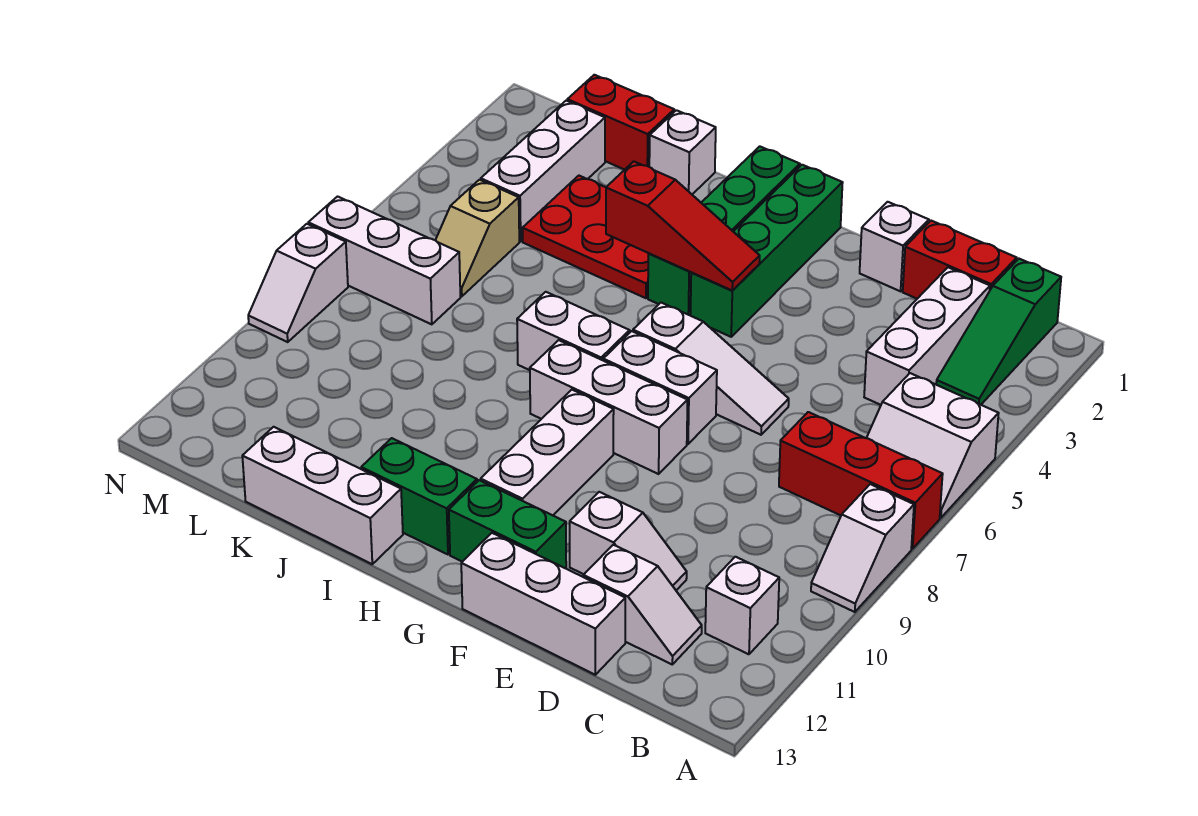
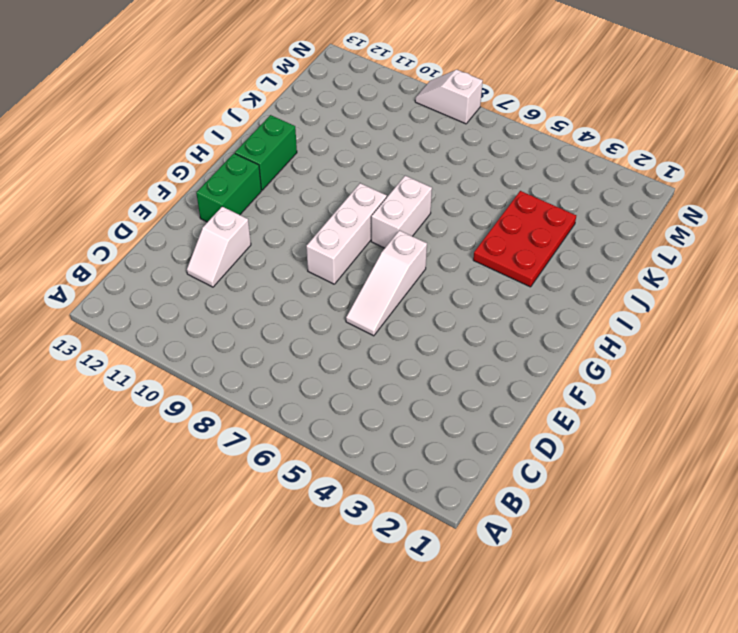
none -> white 2x2 slope [867,373,999,518]
none -> red 1x3 brick [779,412,943,549]
none -> white 1x2 slope [811,484,914,612]

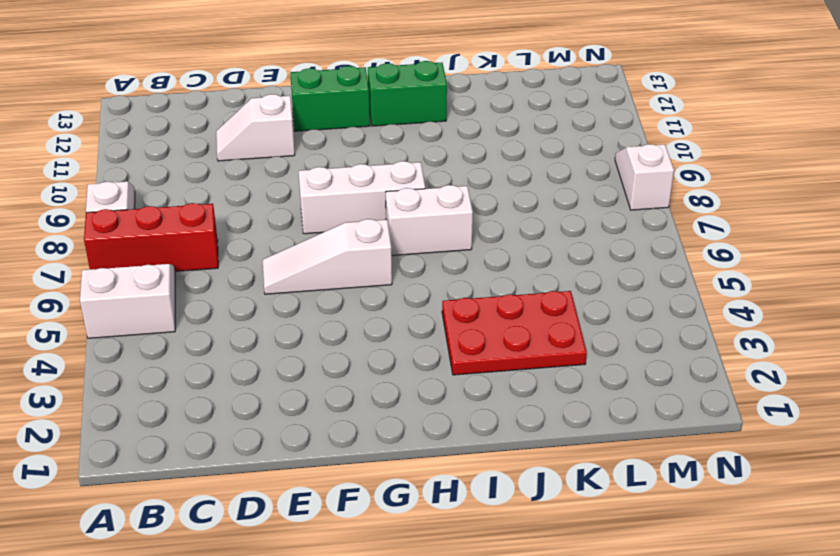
none -> green 1x3 slope [936,259,1061,405]
none -> white 1x1 brick [705,557,779,654]
none -> red 1x2 brick [903,221,1017,299]

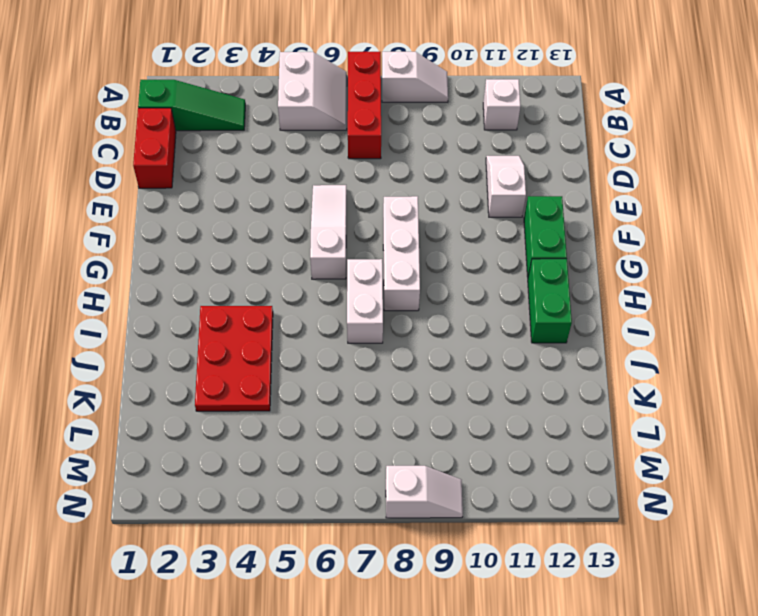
none -> white 1x3 brick [864,267,990,405]
none -> white 1x2 slope [583,545,702,664]
none -> white 1x3 brick [461,533,625,675]

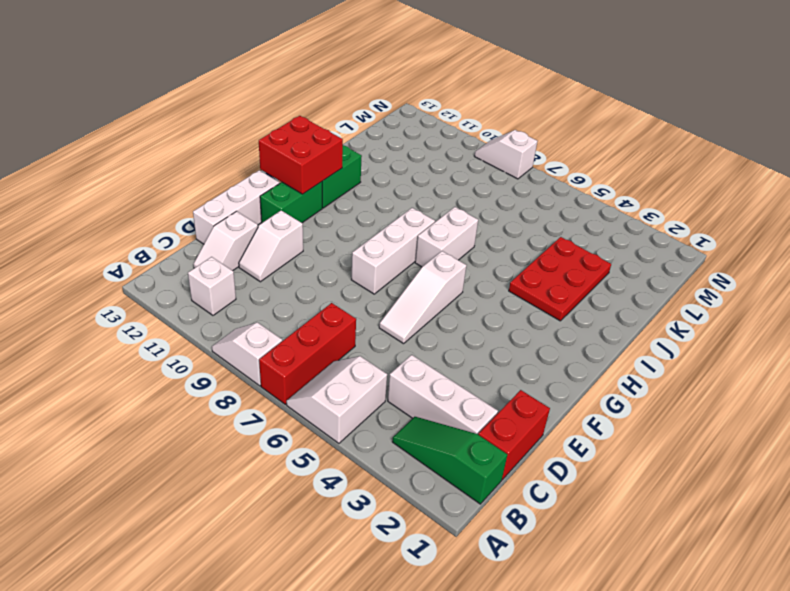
red 2x2 brick [259,116,343,194] -> none
none -> white 1x1 brick [860,202,929,291]
none -> white 1x2 brick [603,331,717,444]
none -> green 1x4 brick [691,165,843,337]

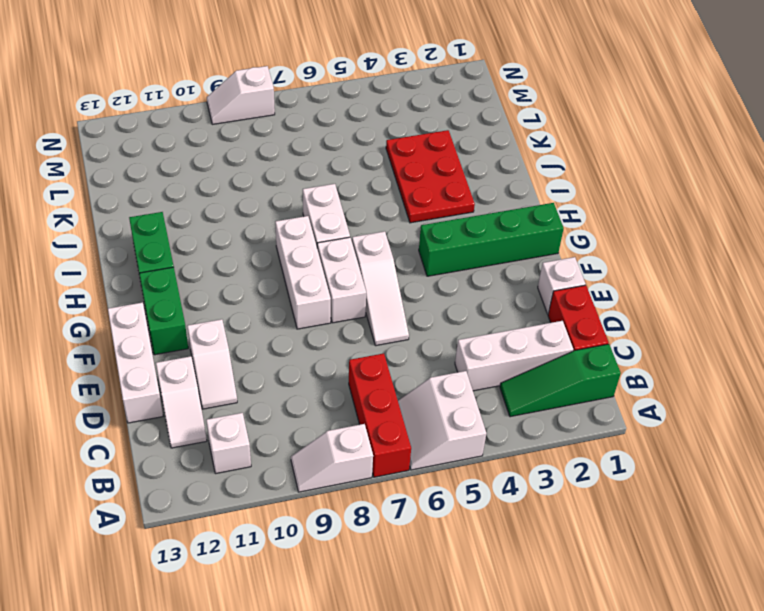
none -> white 1x3 brick [481,390,614,515]
none -> green 1x4 brick [648,146,800,316]
none -> white 1x3 brick [242,427,403,564]

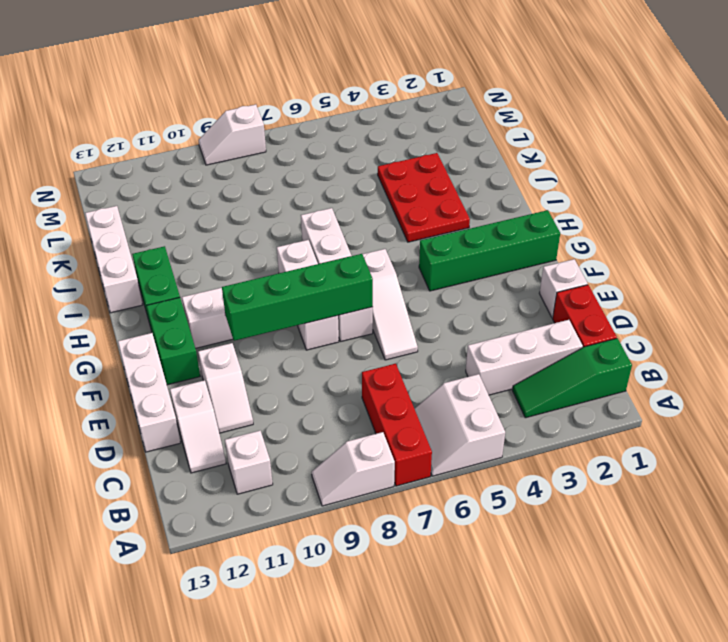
green 1x4 brick [222,254,373,341] -> green 1x4 brick moved to [648,146,800,316]
none -> white 1x1 brick [649,110,716,194]
none -> red 1x2 brick [567,75,674,170]
none -> white 1x3 brick [481,101,605,241]

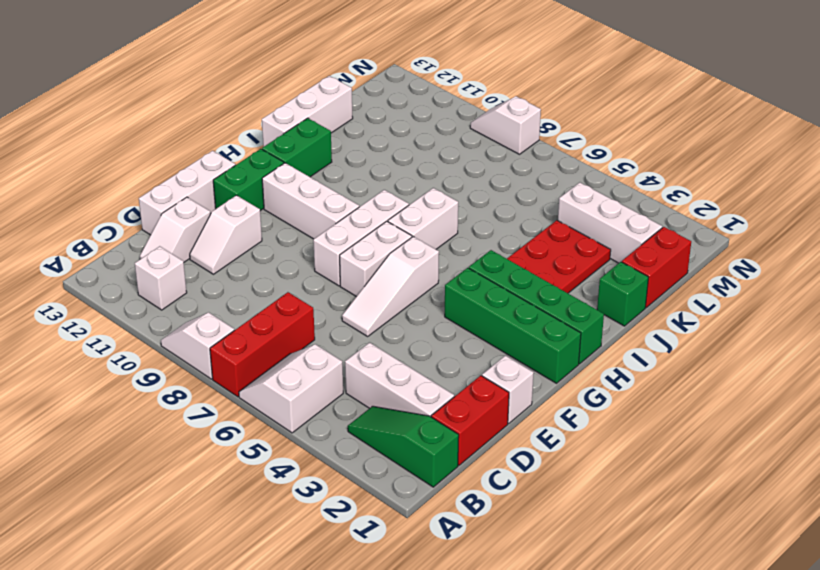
green 1x1 brick [597,262,649,326] -> white 1x1 brick [649,110,716,194]
none -> tan 1x2 slope [435,180,519,296]
none -> white 1x3 brick [308,197,460,324]
none -> red 1x3 slope [606,161,760,291]

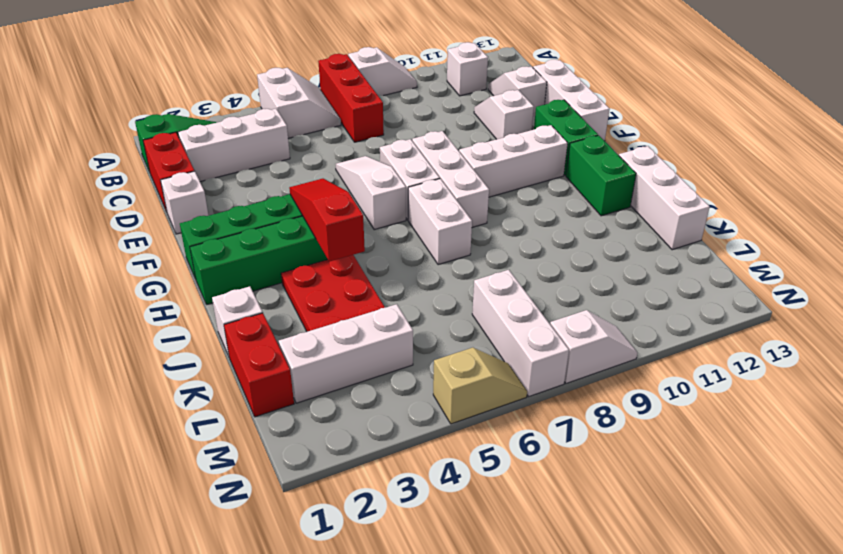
tan 1x2 slope [433,348,527,424] -> tan 1x2 slope moved to [435,180,519,296]

